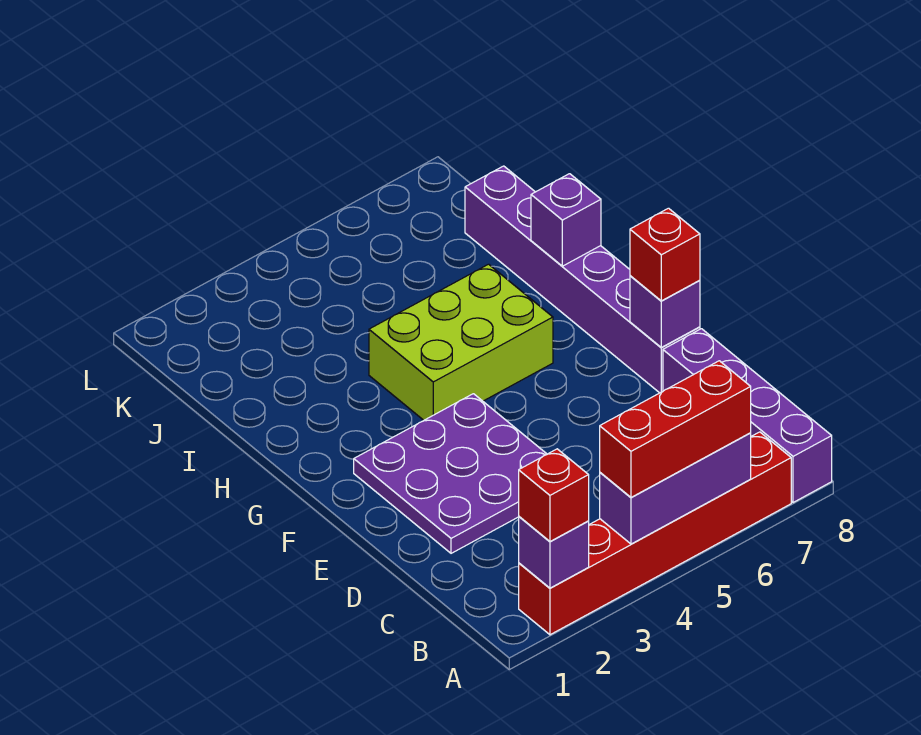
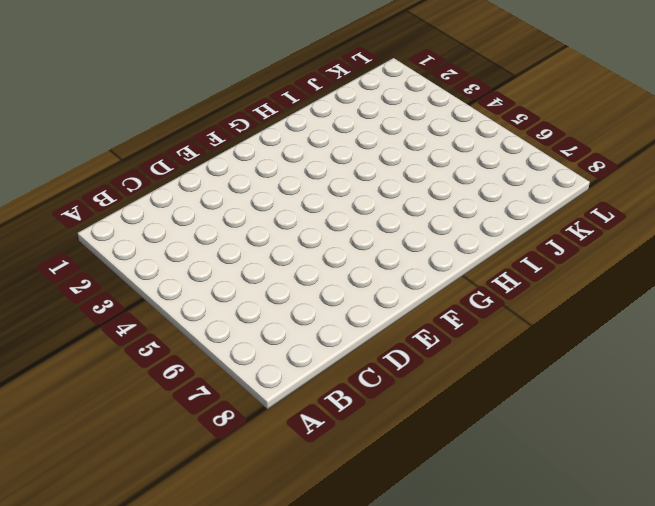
none -> red 1x6 brick [519,432,791,635]
none -> purple 1x4 brick [663,329,832,503]
none -> purple 3x3 plate [354,394,547,553]

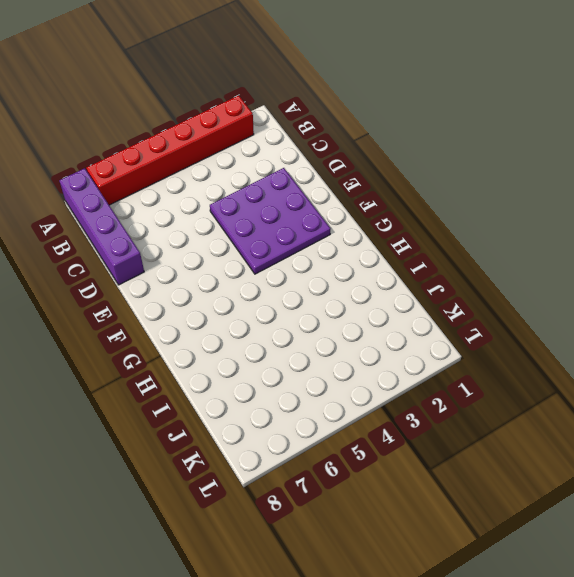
none -> purple 1x6 brick [465,166,700,393]
none -> lime 2x3 brick [369,264,553,420]
none -> purple 1x1 brick [519,517,589,588]

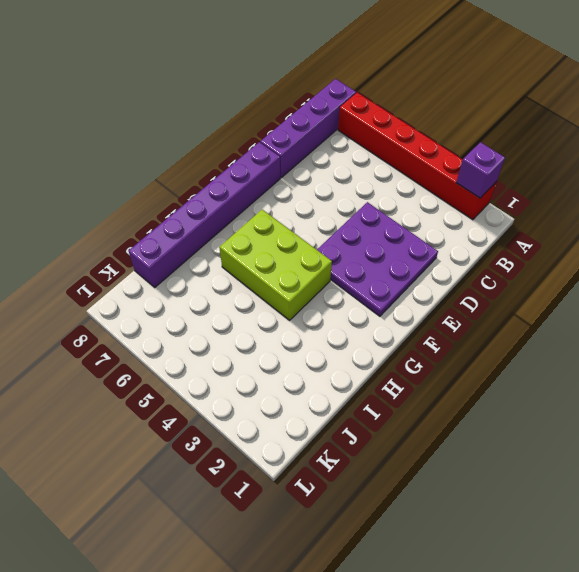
none -> purple 1x3 brick [600,433,751,544]
none -> purple 1x1 brick [630,276,700,347]
none -> purple 1x1 brick [531,174,601,266]

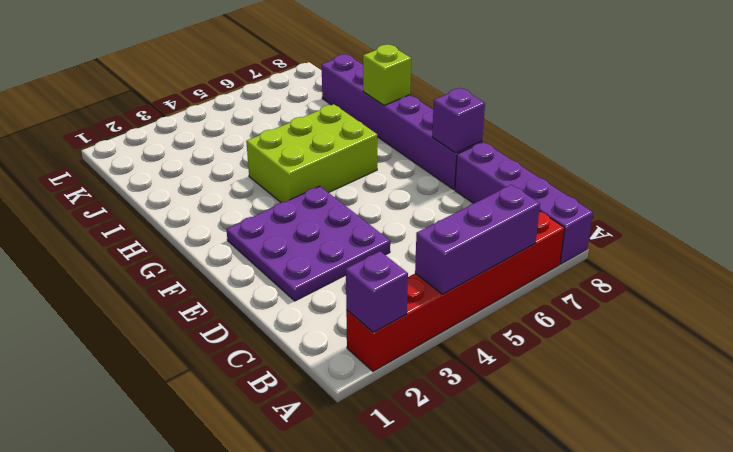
lime 1x1 brick [363,45,411,105] -> purple 1x1 brick [531,174,601,266]
none -> red 1x1 brick [519,449,589,541]
none -> red 1x3 brick [600,361,751,497]
none -> red 1x1 brick [630,208,700,301]

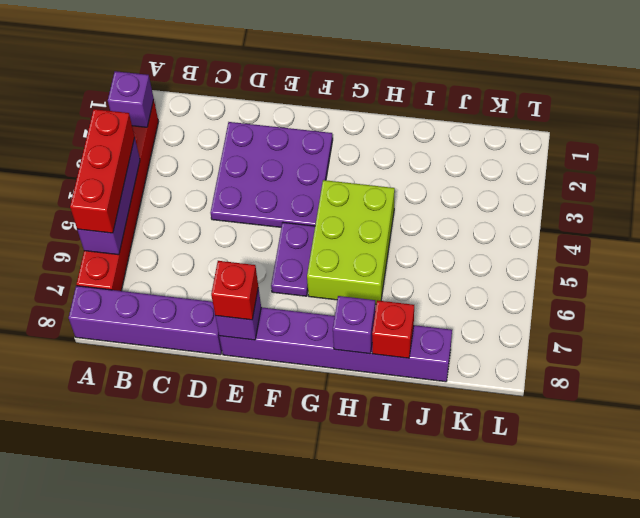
purple 1x2 plate [271,223,315,296] -> none
red 1x1 brick [372,300,414,358] -> red 1x1 brick moved to [519,449,589,541]

